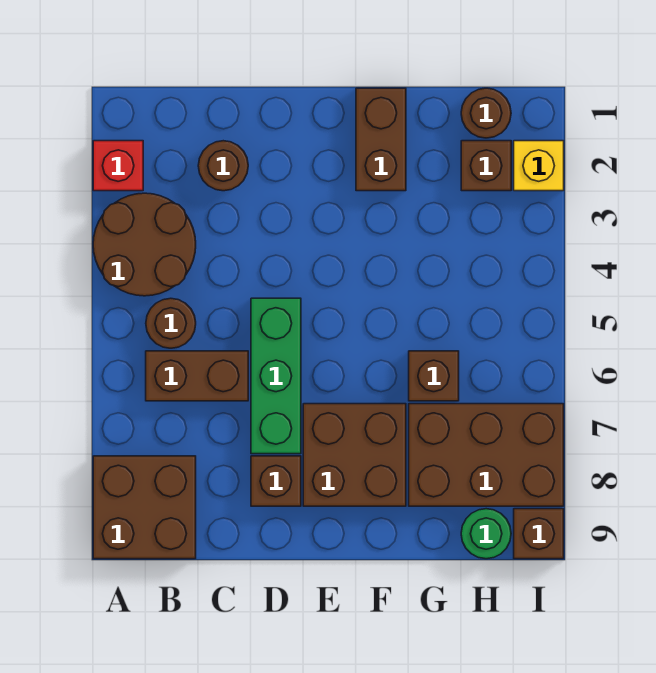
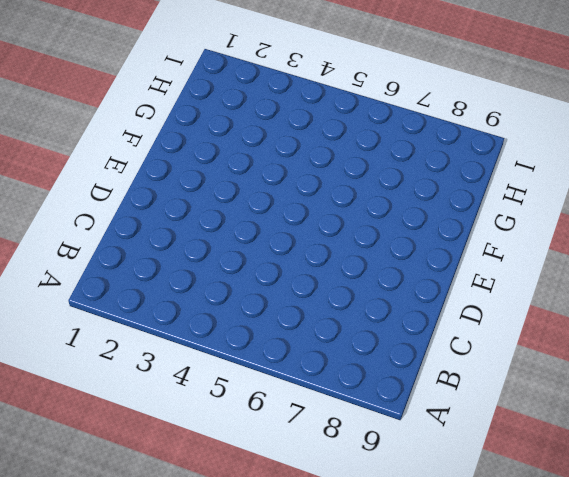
none -> red 1x1 brick [93,141,143,191]
none -> brown 2x2 round brick [93,193,196,296]
none -> brown 2x2 brick [93,456,196,559]

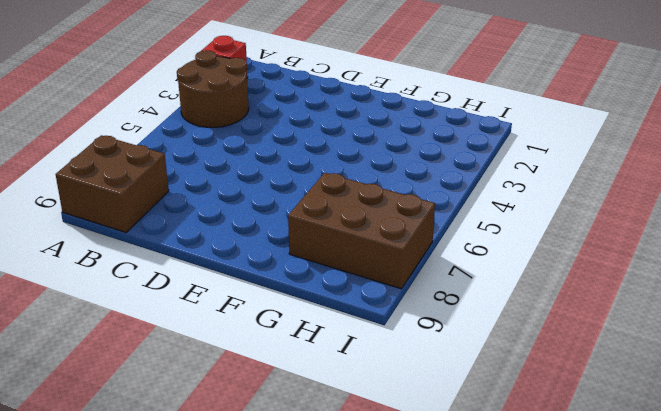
none -> brown 1x1 round brick [146,298,196,348]
none -> brown 1x2 brick [146,351,248,401]
none -> brown 1x1 round brick [198,141,248,191]

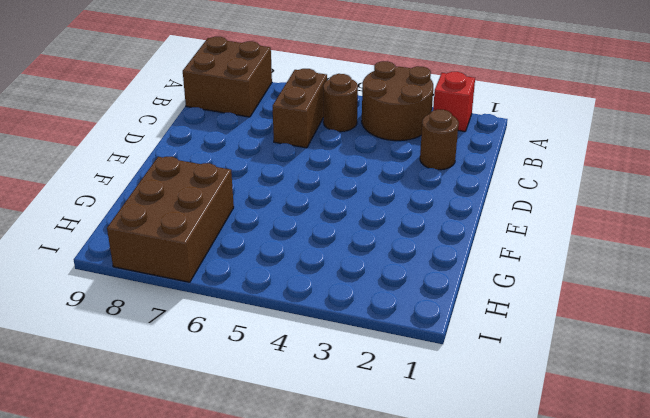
none -> green 1x3 brick [251,298,301,454]
none -> brown 1x1 brick [251,456,301,506]
none -> brown 2x2 brick [303,404,406,506]

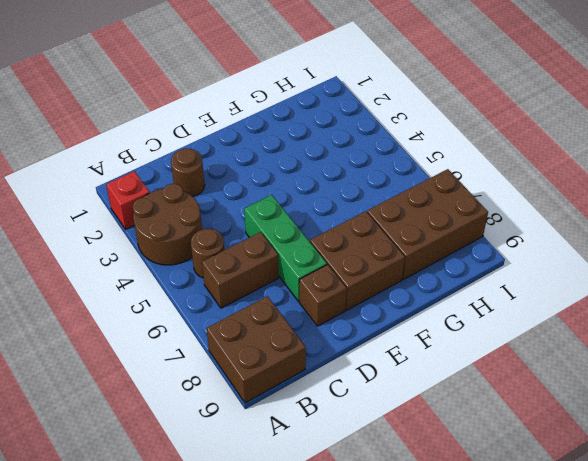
none -> brown 1x2 brick [356,88,406,191]
none -> brown 1x1 brick [409,351,459,401]
none -> brown 1x1 round brick [461,88,511,138]

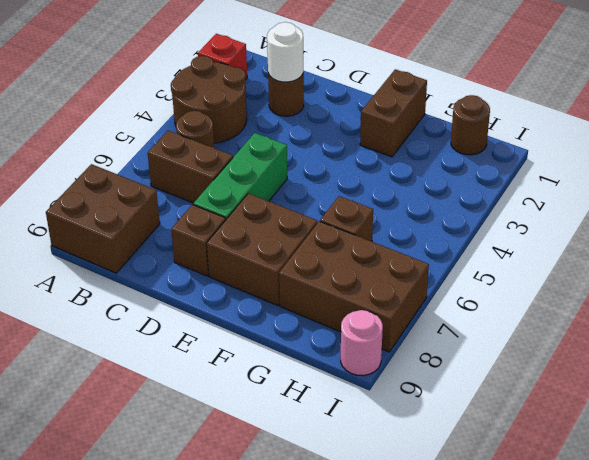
white 1x1 round brick [267,22,303,82] -> none
pink 1x1 round brick [341,310,383,376] -> brown 1x1 brick [514,509,564,559]
none -> brown 1x1 brick [461,141,511,191]
none -> green 1x1 round brick [461,509,511,559]
none -> yellow 1x1 brick [514,141,564,191]

